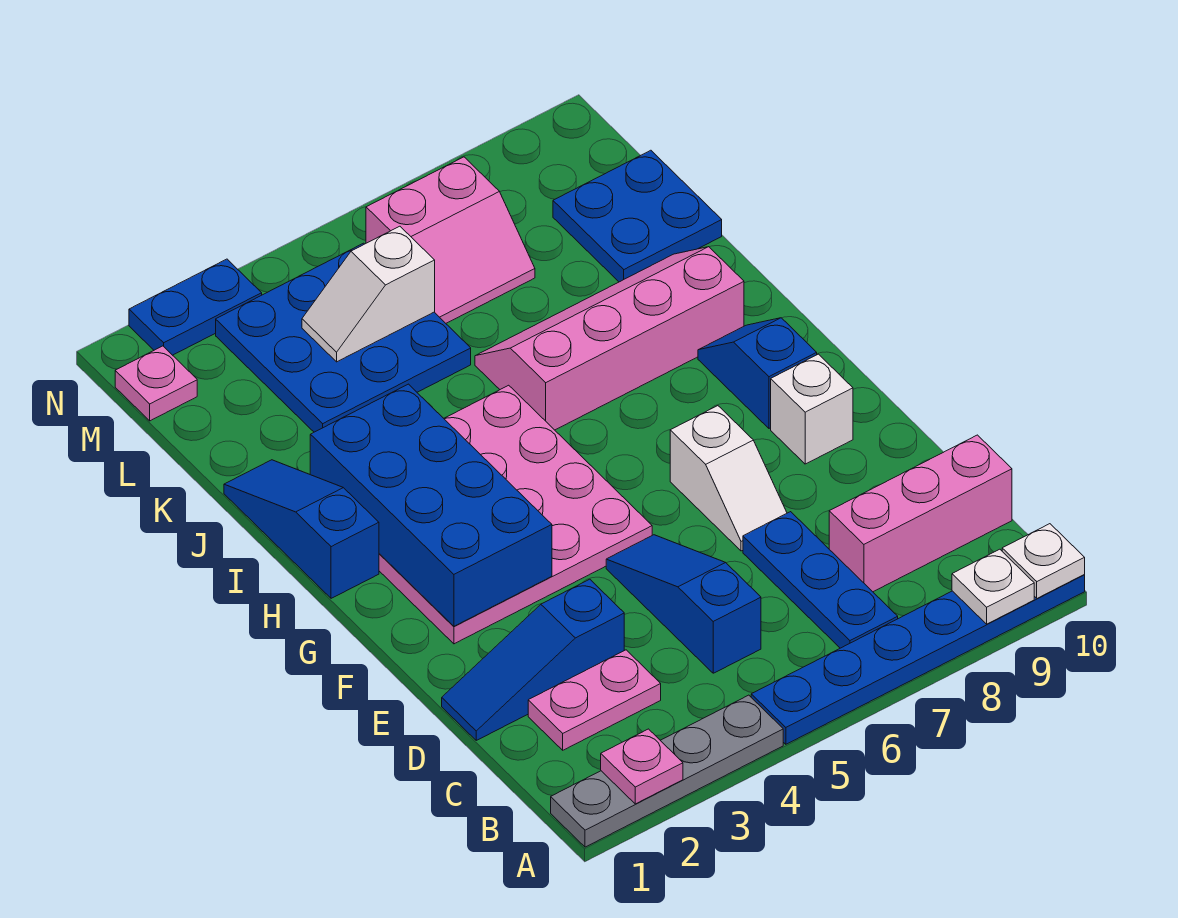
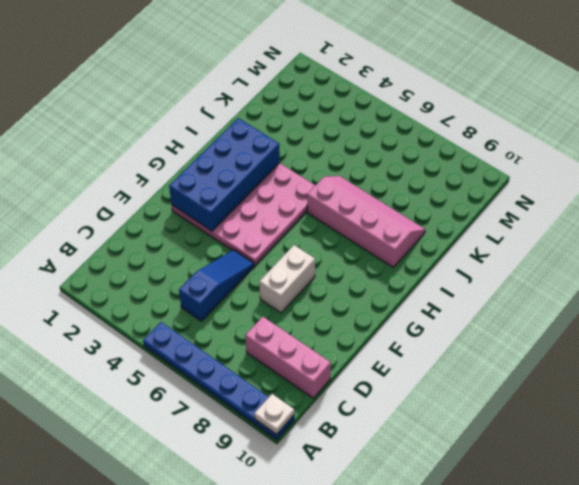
white 1x2 brick [259,245,315,313] -> white 1x2 slope [670,406,787,551]
none -> grey 1x4 plate [551,695,783,847]
none -> blue 1x3 plate [743,512,898,648]
none -> pink 1x2 plate [528,650,661,750]

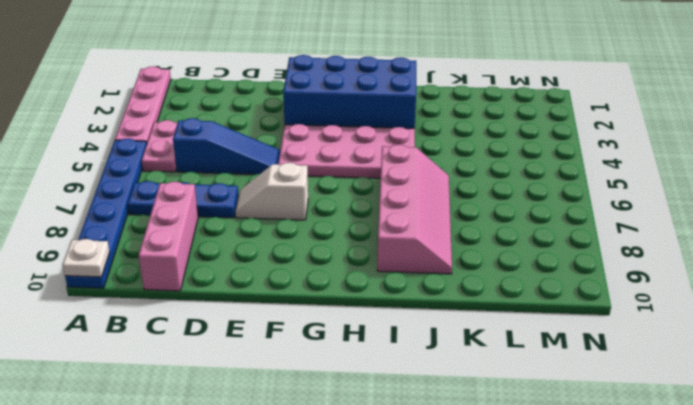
pink 1x4 plate [115,66,171,143] -> grey 1x4 plate [551,695,783,847]
pink 1x2 plate [142,120,177,172] -> pink 1x2 plate moved to [528,650,661,750]
none -> blue 1x3 slope [442,579,624,740]
none -> white 1x1 brick [771,354,853,464]
none -> blue 1x2 slope [698,318,817,428]

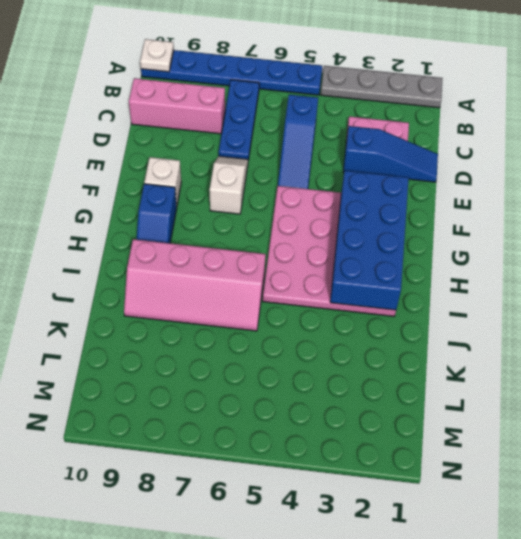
none -> blue 1x3 slope [224,460,379,598]
none -> blue 3x3 plate [216,243,471,432]
none -> blue 2x2 plate [553,150,722,282]

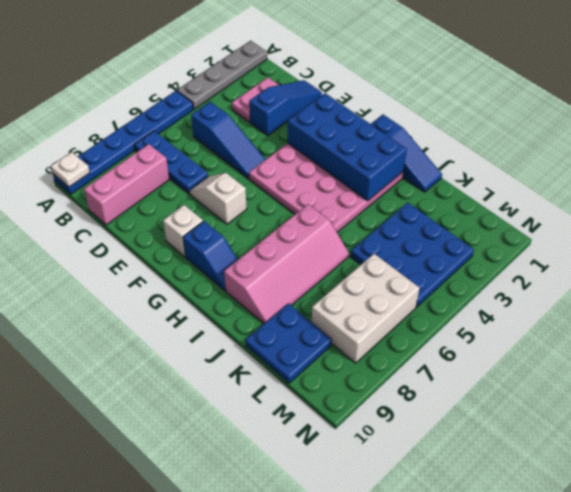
white 2x3 brick [312,254,419,363] -> pink 2x2 slope [366,157,535,323]
none -> pink 1x1 plate [115,346,197,421]
none -> blue 1x2 plate [129,259,262,355]
none -> pink 1x1 plate [601,729,683,804]

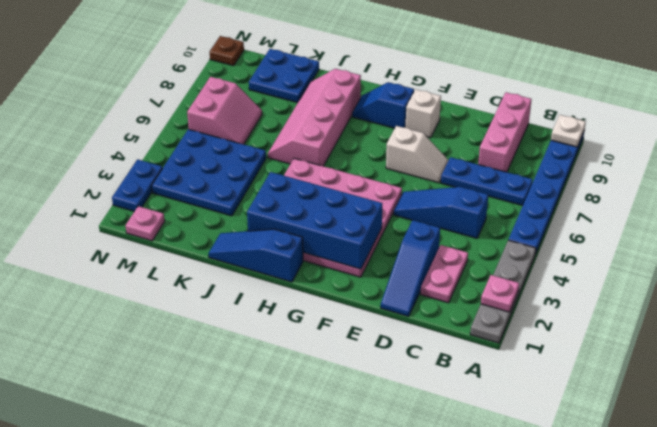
brown 1x1 plate [210,36,244,66] -> none
none -> white 1x1 plate [952,549,1034,624]
none -> white 1x2 slope [302,226,435,362]

